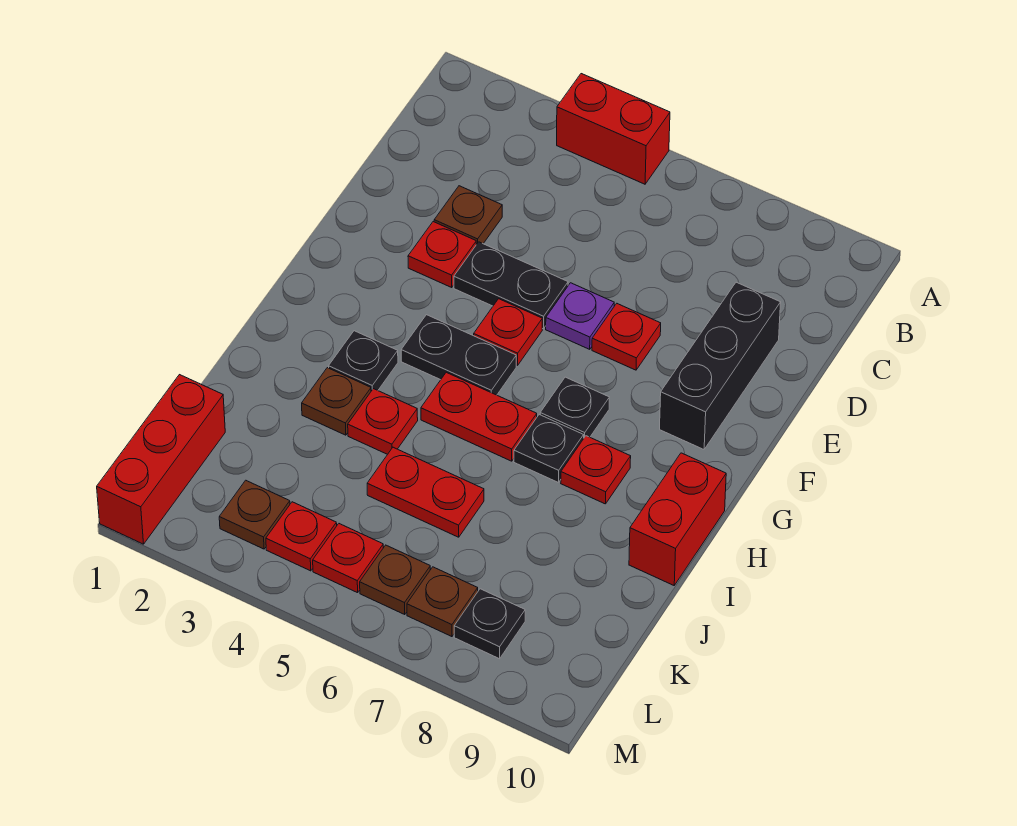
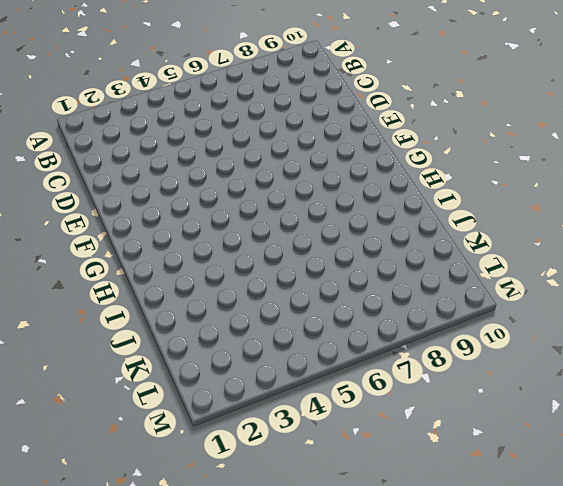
none -> red 1x2 brick [557,74,670,184]
none -> brown 1x1 plate [434,186,502,245]
none -> black 1x3 brick [660,282,781,449]

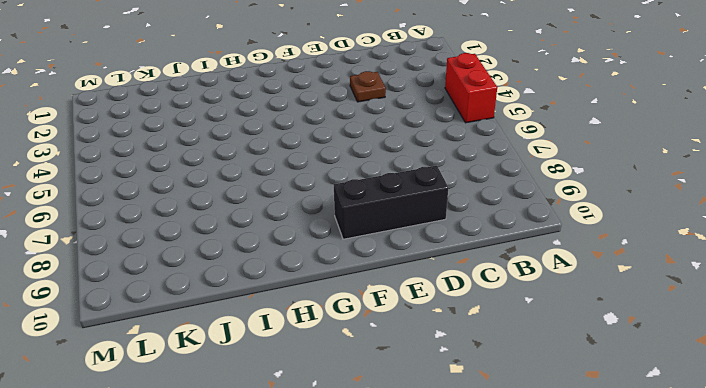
none -> red 1x1 plate [408,222,476,287]
none -> black 1x2 plate [454,242,568,329]
none -> purple 1x1 plate [546,283,614,349]

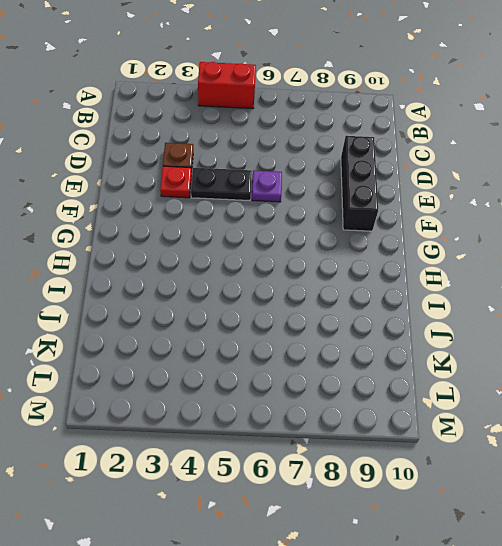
none -> red 1x1 plate [592,304,661,370]
none -> red 1x1 plate [474,299,542,365]
none -> black 1x2 plate [401,315,516,395]

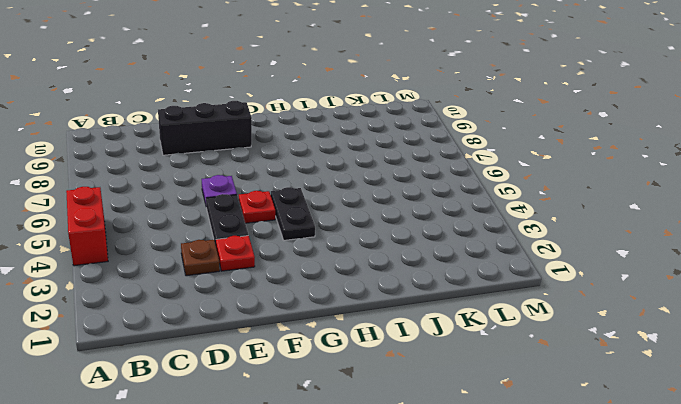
none -> red 1x1 plate [592,304,661,370]
none -> black 1x1 plate [540,377,609,437]
none -> black 1x1 plate [329,331,398,391]

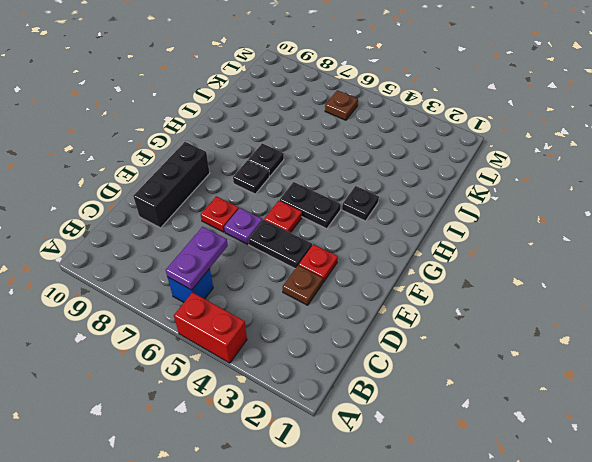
blue 1x1 brick [168,269,213,302] -> none
purple 1x2 plate [166,227,228,290] -> none
none -> red 1x2 plate [421,372,537,461]
none -> red 1x1 plate [561,436,631,504]
none -> red 1x2 brick [629,453,726,585]

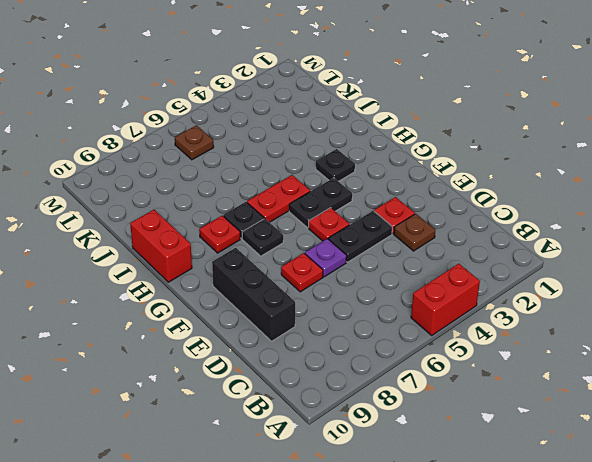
none -> brown 1x1 plate [302,368,371,435]
none -> red 1x1 plate [348,389,418,454]
none -> red 1x2 plate [367,447,484,537]

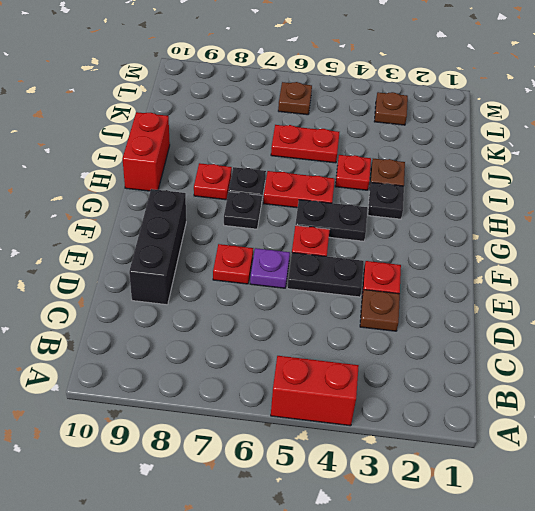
none -> red 1x3 brick [97,375,225,544]
none -> red 1x1 plate [266,502,337,571]
none -> red 1x1 plate [313,524,383,593]

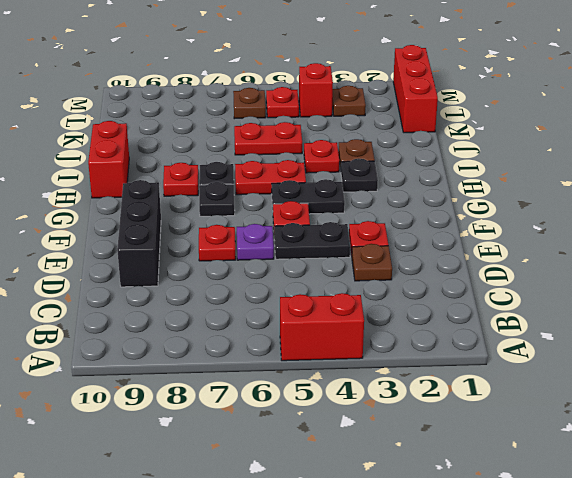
red 1x1 brick [299,63,333,117] -> red 1x1 plate [266,502,337,571]
none -> brown 1x1 plate [407,567,478,637]
none -> black 1x1 plate [454,589,525,659]

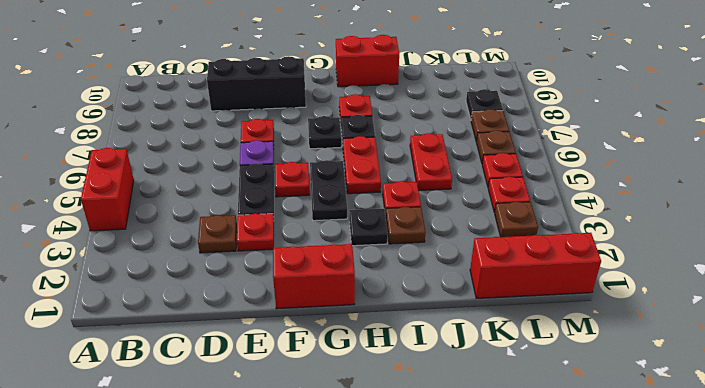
red 1x2 brick [273,244,355,309] -> none

